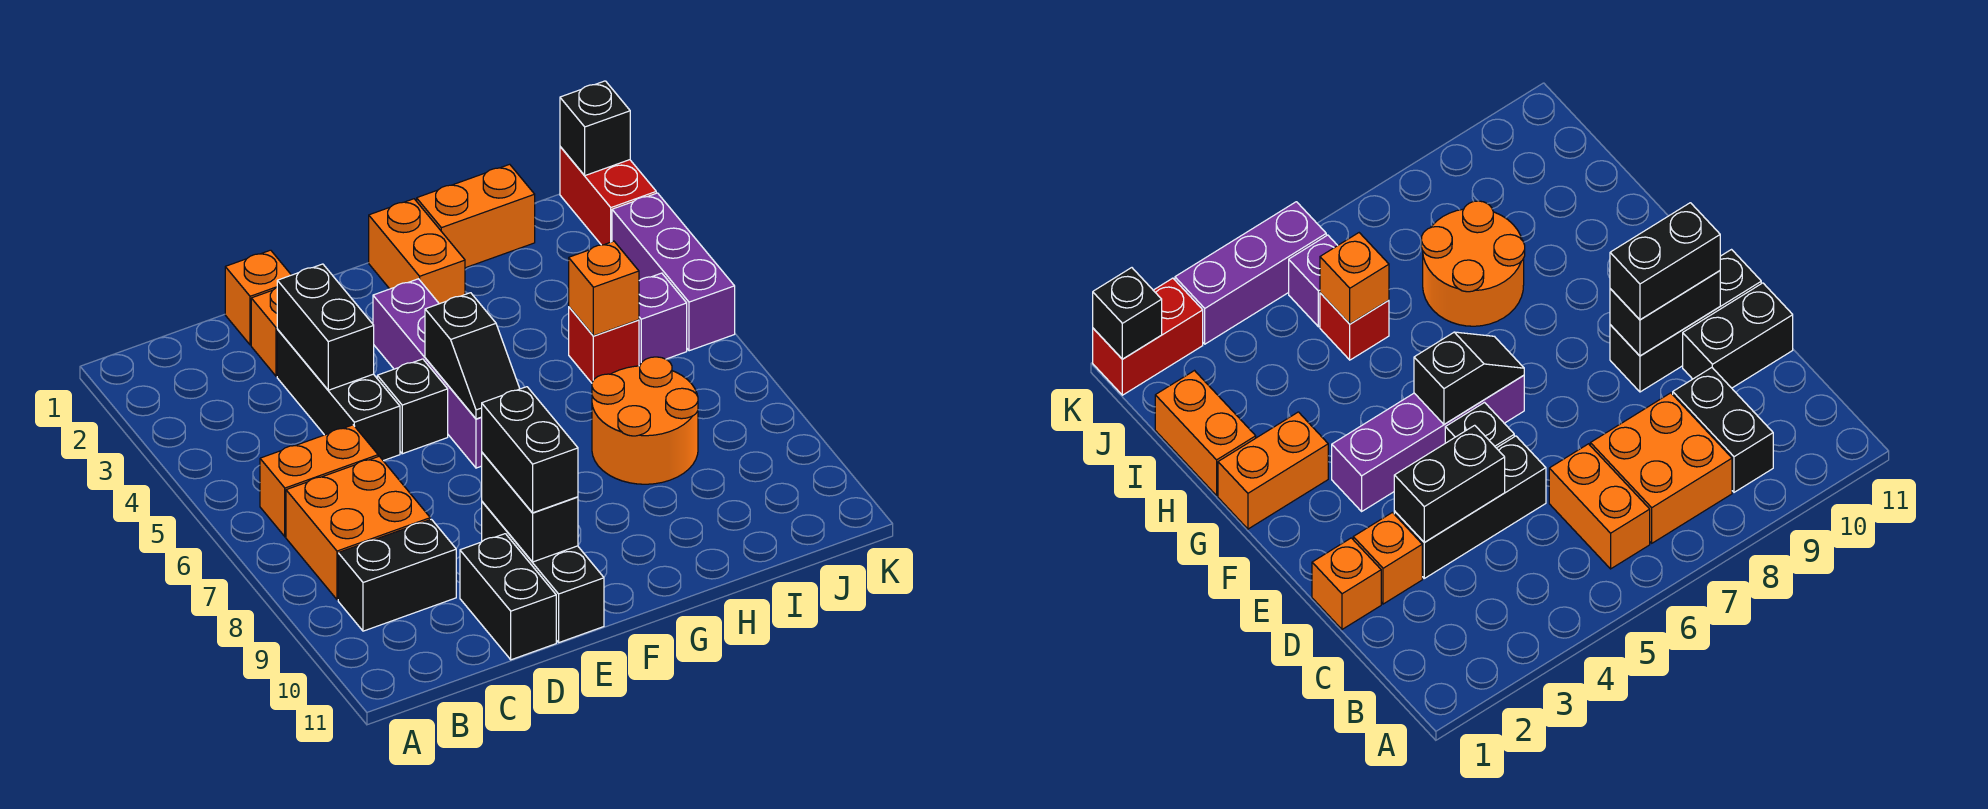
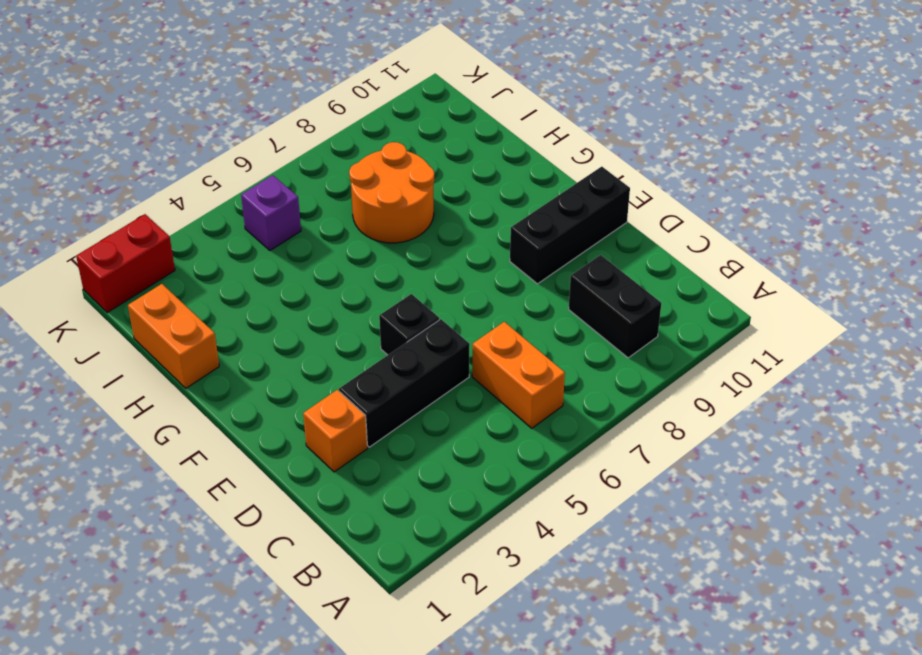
none -> orange 2x2 brick [286,456,430,600]
none -> orange 1x1 brick [225,250,291,345]
none -> black 1x2 brick [460,534,556,660]

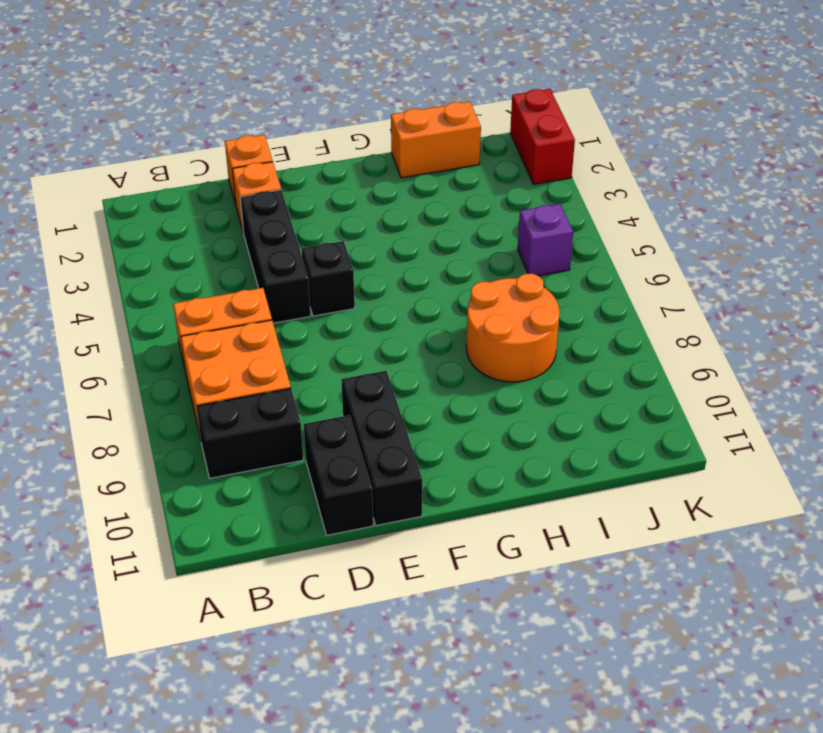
none -> purple 1x4 brick [373,279,482,468]
none -> orange 1x2 brick [369,199,465,304]
none -> red 1x1 brick [569,307,639,383]

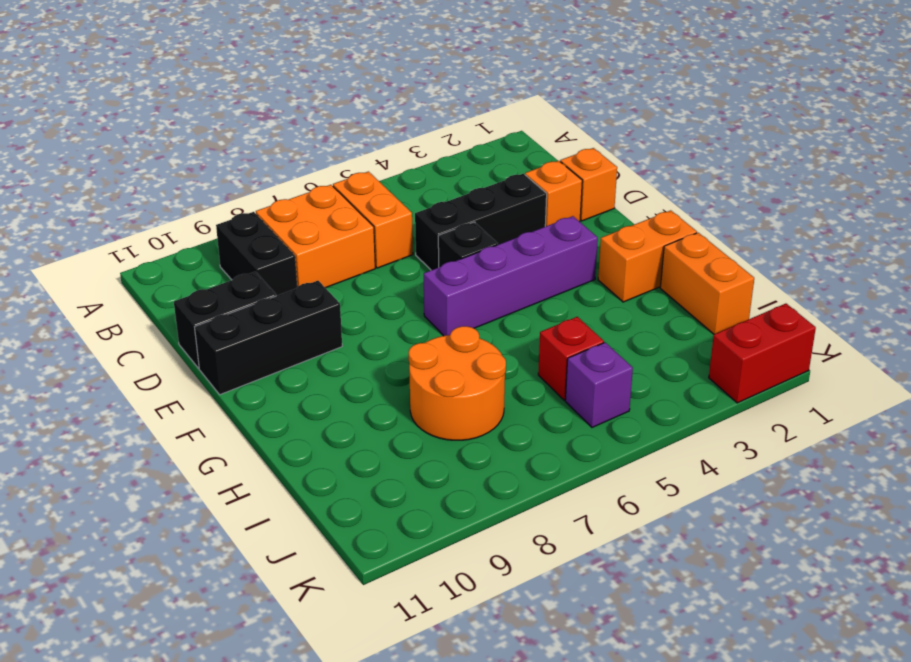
none -> purple 1x3 brick [612,193,735,351]
none -> black 1x2 brick [277,264,374,390]
none -> black 1x2 brick [482,453,578,562]

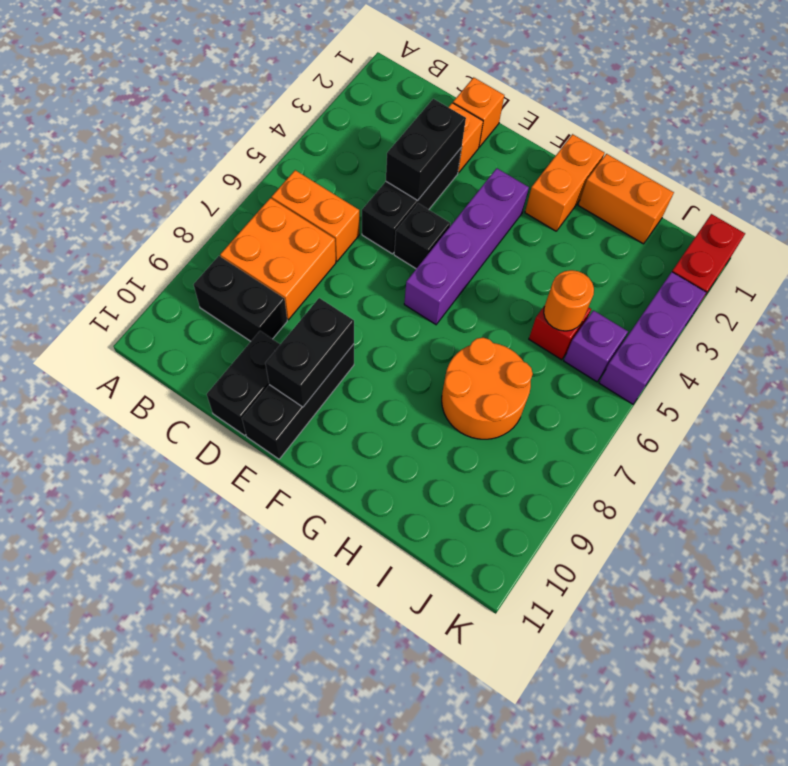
orange 1x1 round brick [544,270,594,331] -> orange 1x1 brick [569,241,639,336]
none -> black 1x2 slope [425,293,520,419]
none -> black 1x1 brick [560,81,630,176]
none -> black 1x2 brick [482,387,578,513]

